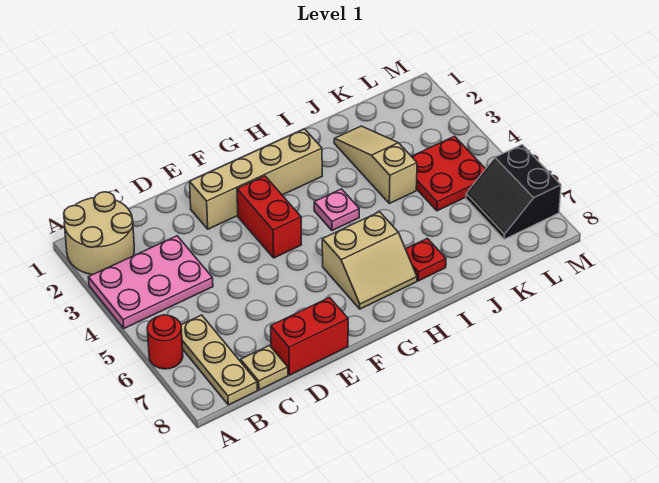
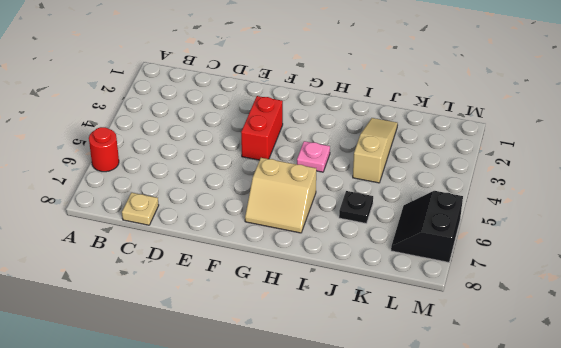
black 1x1 plate [339,191,373,223] -> none
none -> tan 2x2 round brick [64,192,134,275]
none -> pink 2x3 plate [88,236,213,328]
none -> tan 1x3 plate [181,315,257,405]

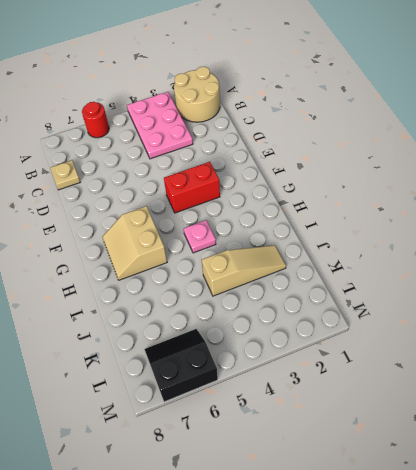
none -> tan 1x3 plate [181,315,257,405]
none -> red 1x2 brick [271,297,348,375]
none -> tan 1x4 brick [190,129,322,229]

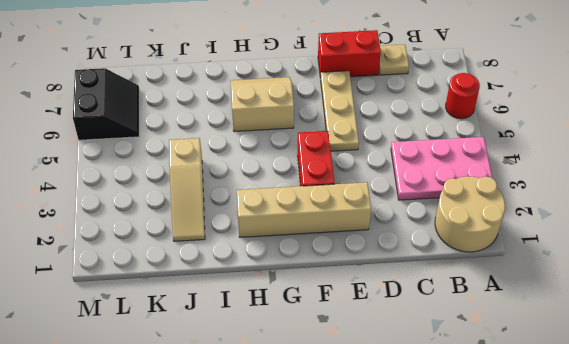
tan 1x3 plate [321,71,359,151] -> tan 1x3 plate moved to [181,315,257,405]
none -> pink 1x1 plate [314,189,359,231]
none -> red 1x1 plate [406,238,446,281]
none -> red 2x2 plate [411,136,485,211]

